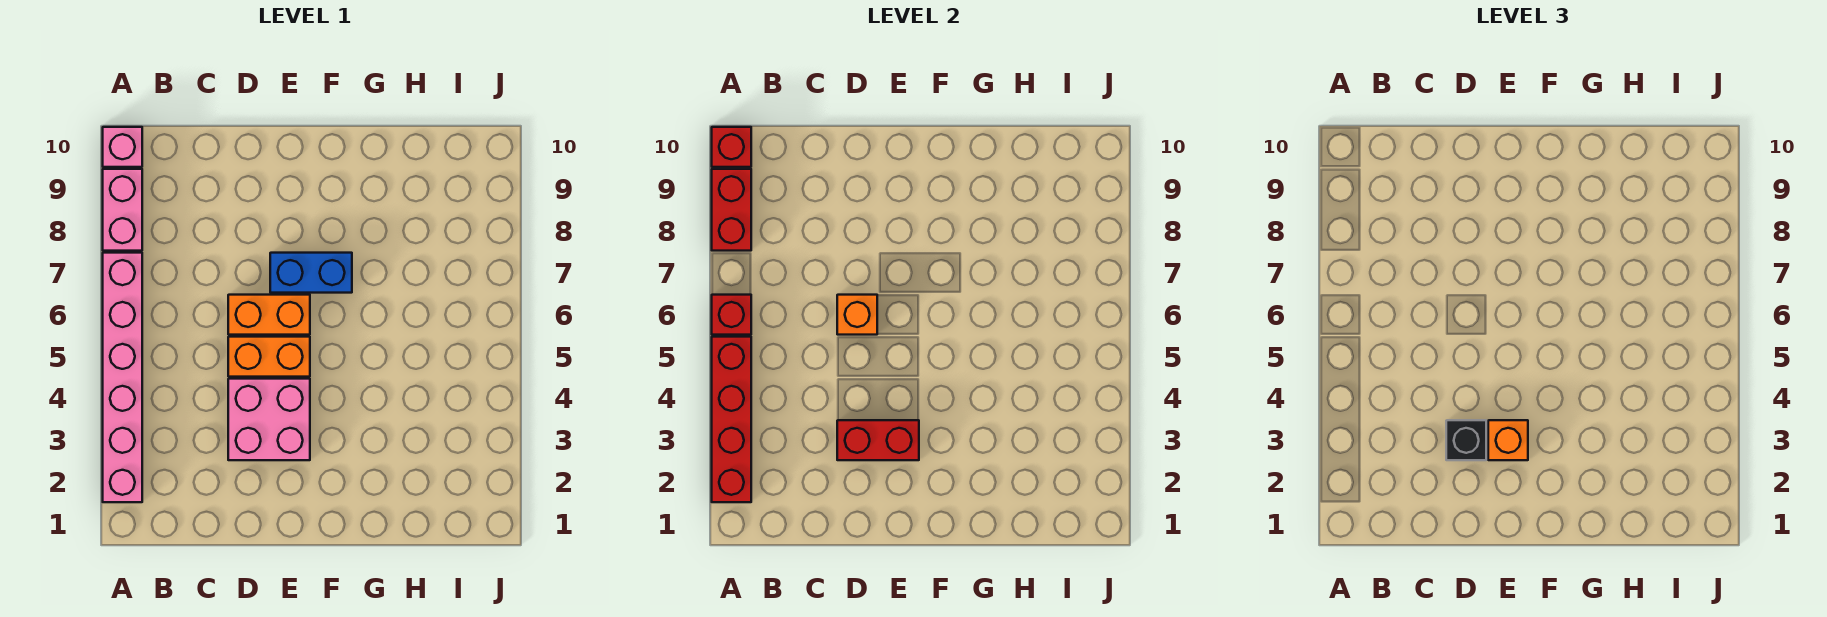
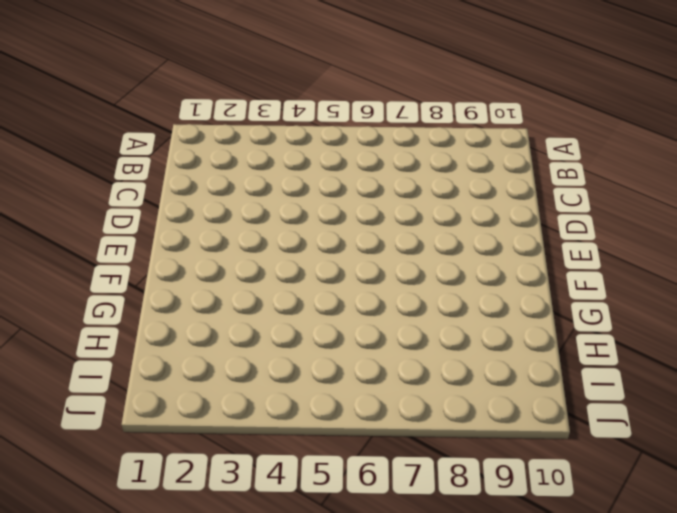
none -> pink 1x6 brick [103,253,142,502]
none -> pink 1x2 brick [103,169,142,251]
none -> pink 1x1 brick [103,127,142,167]

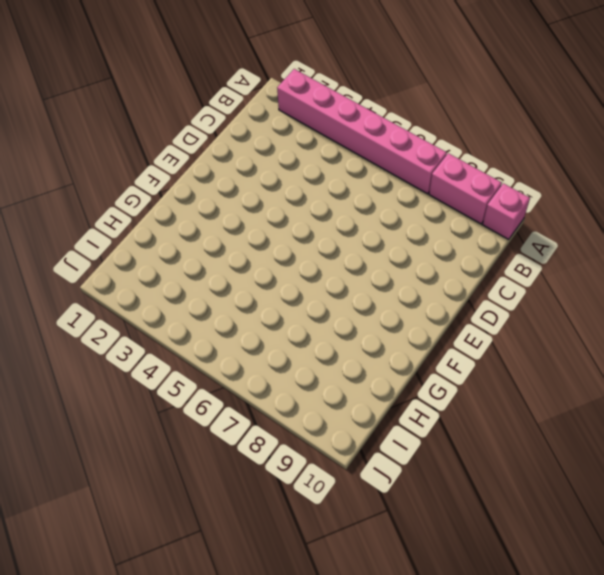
none -> pink 2x2 brick [228,379,310,460]
none -> orange 1x2 brick [228,337,310,377]
none -> orange 1x2 brick [228,295,310,335]

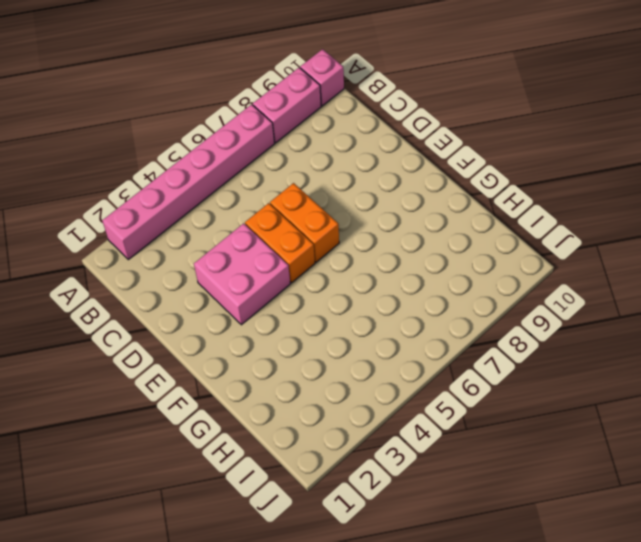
none -> blue 1x2 brick [270,253,352,293]
none -> red 1x4 brick [712,337,751,502]
none -> red 1x1 brick [712,295,751,335]

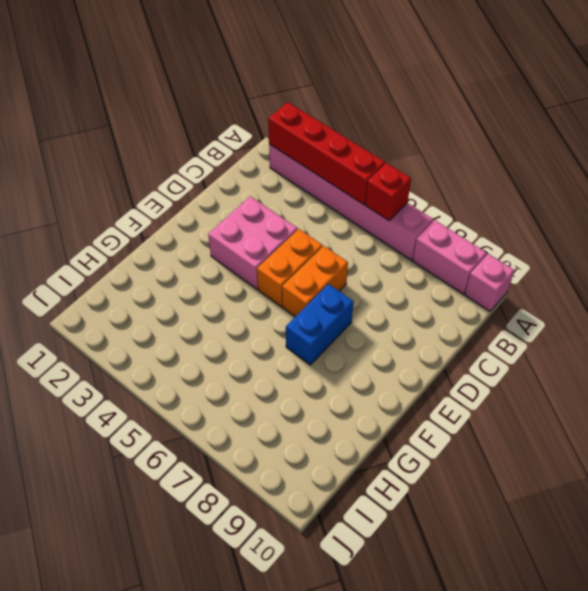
none -> red 1x2 brick [712,169,751,251]
none -> red 1x1 brick [712,127,751,167]
none -> red 1x2 brick [837,420,919,460]

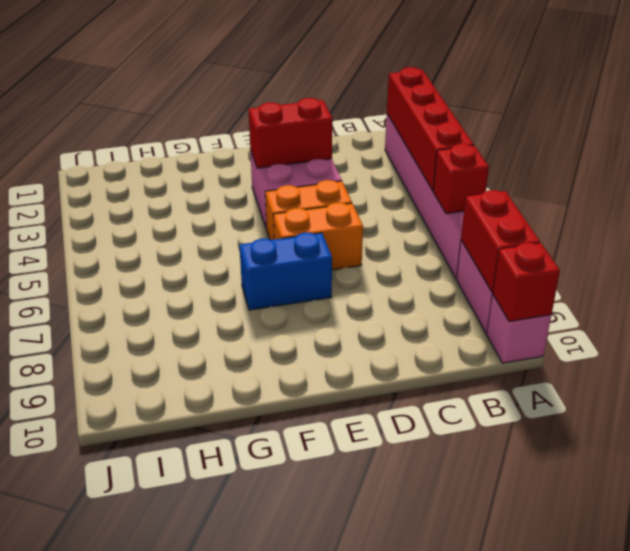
none -> orange 1x1 brick [837,295,877,335]
none -> black 1x1 brick [1446,420,1486,460]
none -> orange 1x1 brick [1488,420,1528,460]

